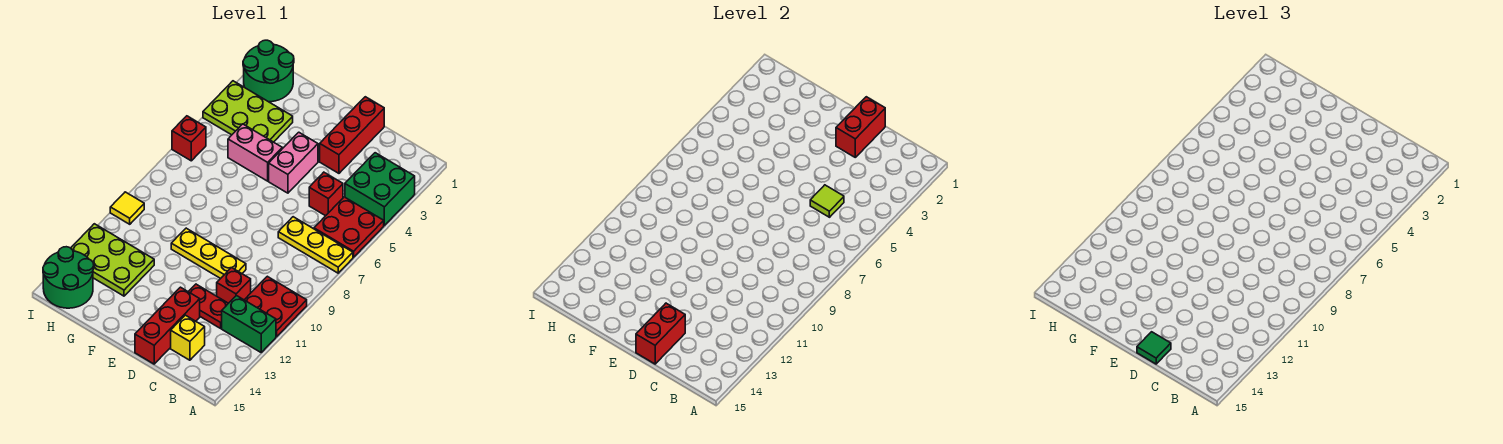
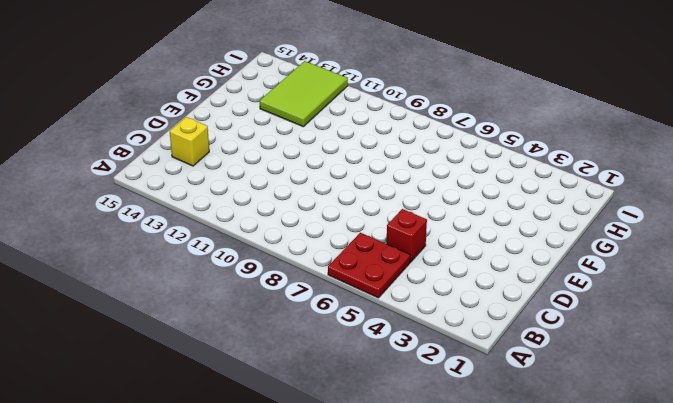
lime 2x3 tile [260,61,348,127] -> lime 2x3 plate [71,224,154,296]
none -> green 2x2 brick [345,153,415,225]
none -> yellow 1x3 plate [278,217,353,273]
none -> red 2x2 plate [245,276,307,337]

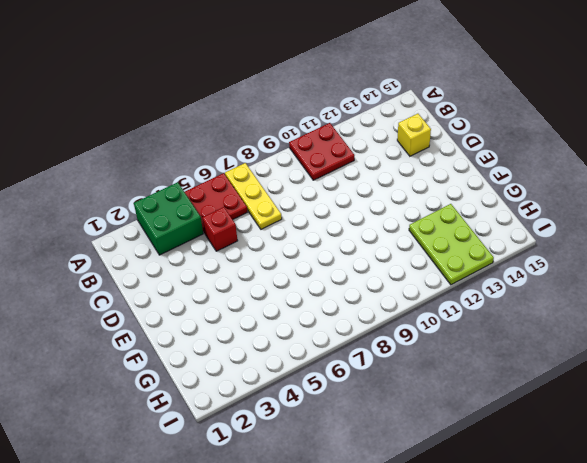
none -> green 1x2 brick [222,296,276,352]
none -> red 1x1 brick [217,268,251,303]
none -> red 1x2 plate [188,284,228,328]

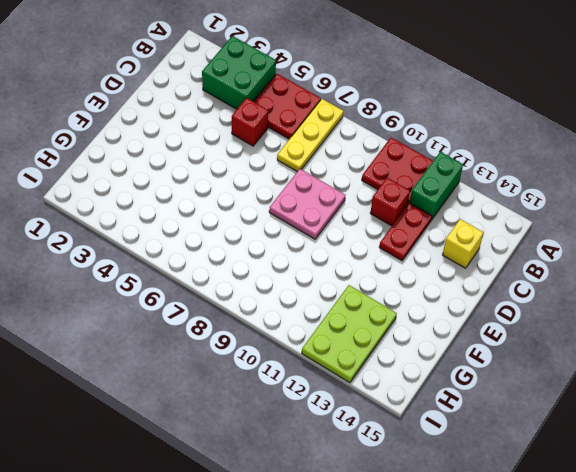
pink 2x2 plate [269,169,345,239] -> none
none -> red 1x3 brick [320,97,384,173]
none -> yellow 1x3 plate [171,228,246,279]
none -> red 1x3 brick [135,287,200,364]

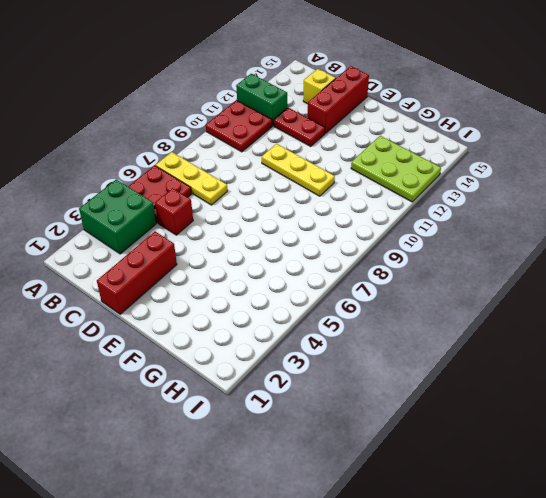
none -> red 1x1 brick [217,268,251,303]
none -> pink 1x2 brick [269,132,318,193]
none -> pink 1x2 brick [228,124,282,181]

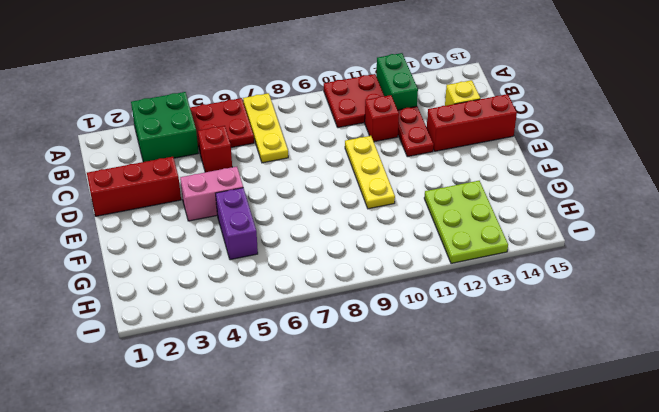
purple 1x2 brick [216,188,258,260] -> pink 1x2 brick [228,124,282,181]
none -> lime 2x3 plate [203,81,293,142]
none -> green 2x2 round brick [243,40,294,102]
none -> green 2x2 round brick [43,247,94,308]

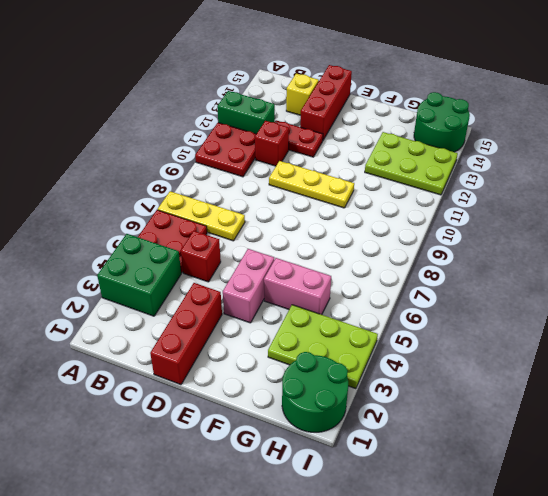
none -> red 1x1 brick [172,116,206,161]
none -> yellow 1x1 tile [110,192,144,224]
none -> lime 1x1 tile [810,185,844,217]

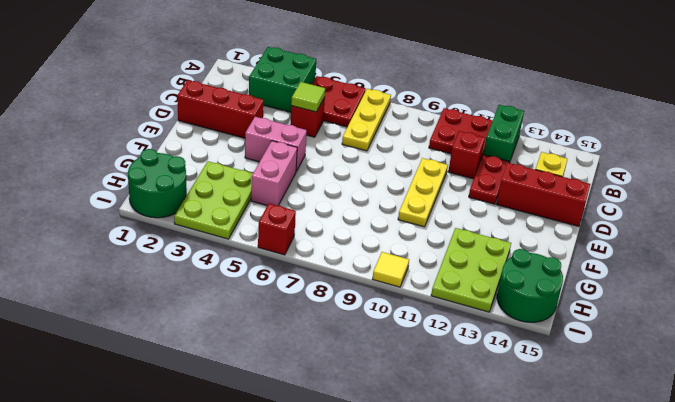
none -> red 1x2 brick [836,97,885,157]
none -> red 1x2 brick [636,303,685,364]
none -> green 1x1 tile [1137,332,1171,364]

